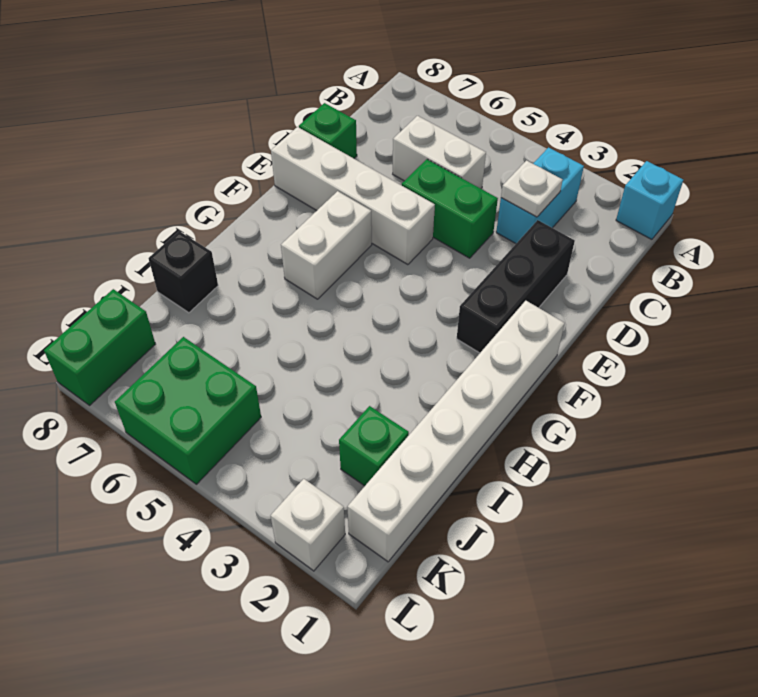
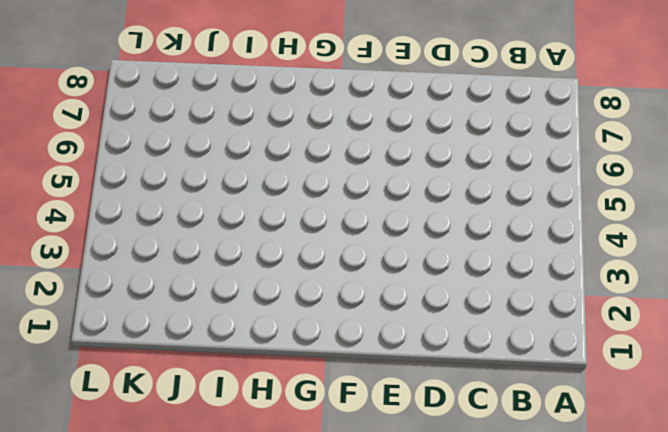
none -> cyan 1x1 brick [616,161,683,239]
none -> cyan 1x2 brick [496,148,584,243]
none -> white 1x2 brick [393,116,486,189]

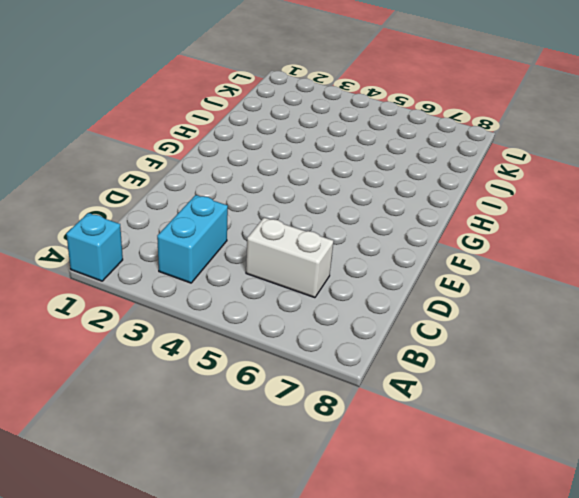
none -> black 1x3 brick [457,220,575,353]
none -> green 1x2 brick [402,159,498,258]
none -> green 1x1 brick [299,103,357,158]

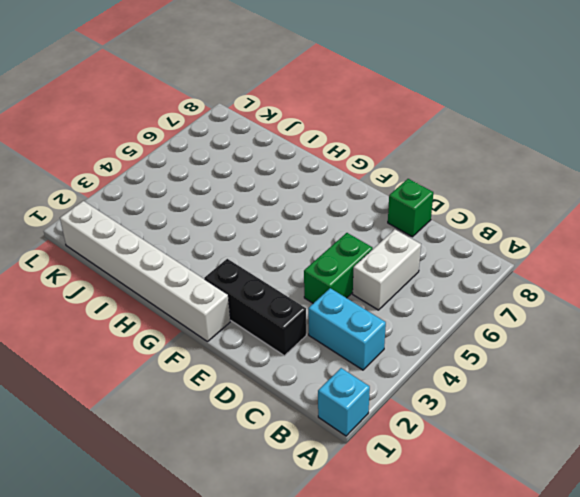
none -> white 1x4 brick [271,127,435,265]
none -> white 1x2 brick [281,191,372,299]
none -> black 1x1 brick [148,231,218,313]

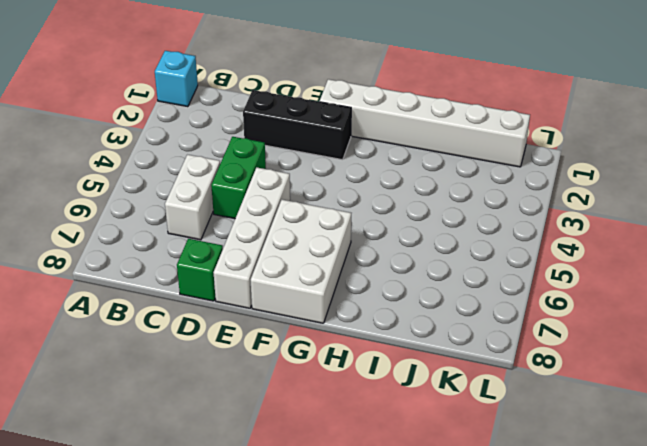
white 2x3 brick [251,200,351,323] -> white 1x2 brick [281,191,372,299]
none -> cyan 1x2 brick [496,148,584,243]
none -> black 1x1 brick [148,231,218,313]
none -> green 1x1 brick [339,406,409,486]

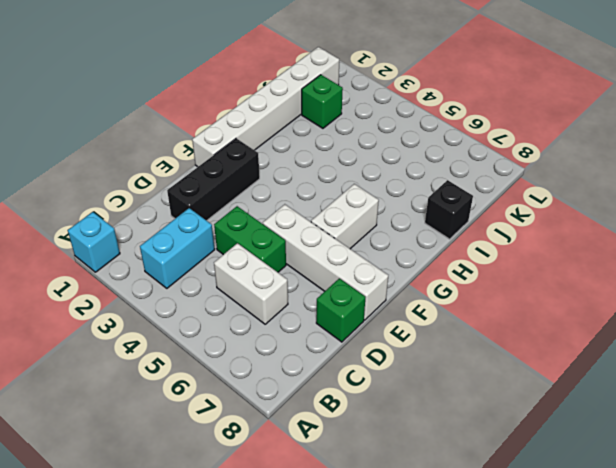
none -> green 2x2 brick [115,337,261,484]
none -> green 1x2 brick [44,289,155,405]
none -> white 1x1 brick [271,479,345,571]

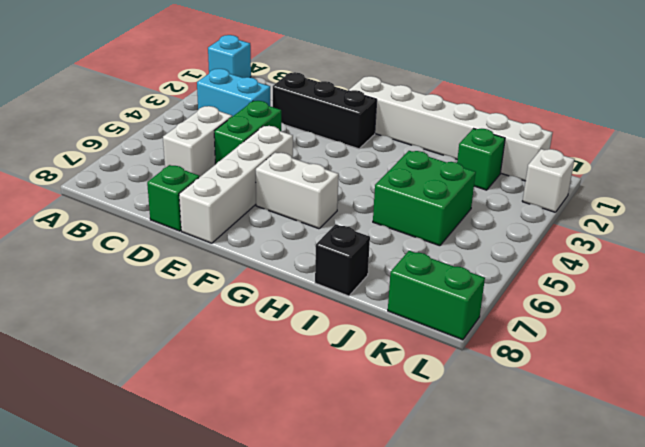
green 2x2 brick [373,151,476,246] -> green 2x2 brick moved to [115,337,261,484]
none -> white 1x1 plate [501,160,563,217]

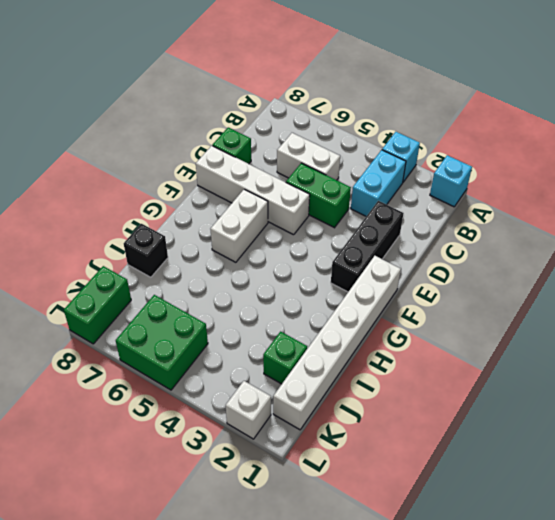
cyan 1x1 brick [382,132,420,182] -> none
none -> white 1x1 plate [501,160,563,217]

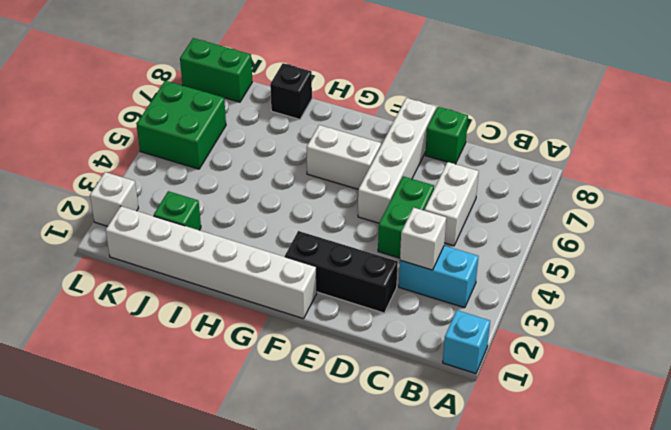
white 1x1 brick [400,208,446,270] -> white 1x1 plate [501,160,563,217]

